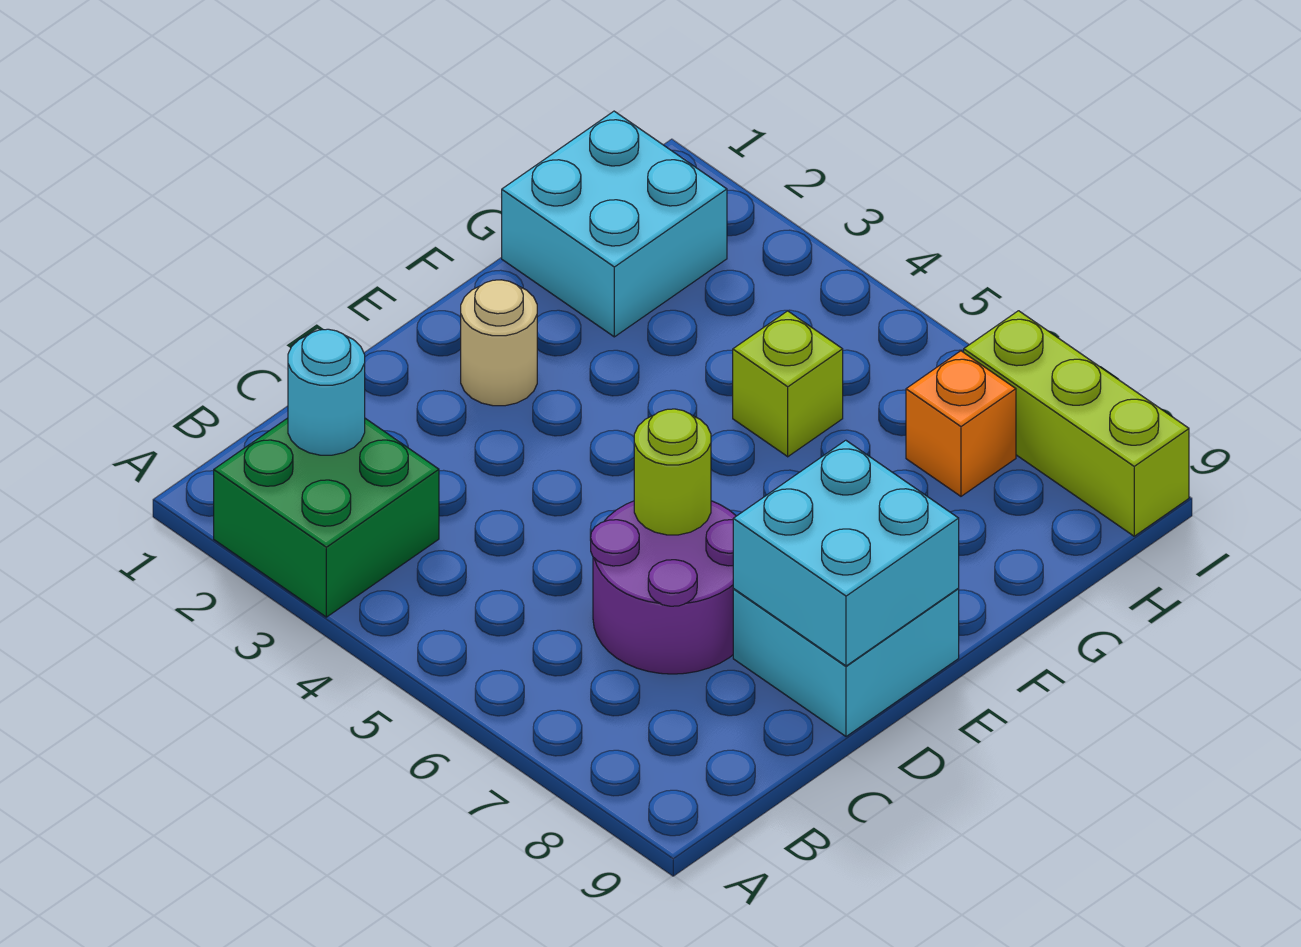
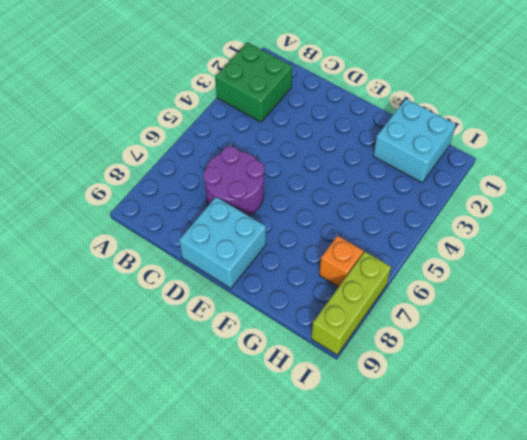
none -> tan 1x1 round brick [461,280,537,406]
none -> lime 1x1 brick [733,311,843,457]

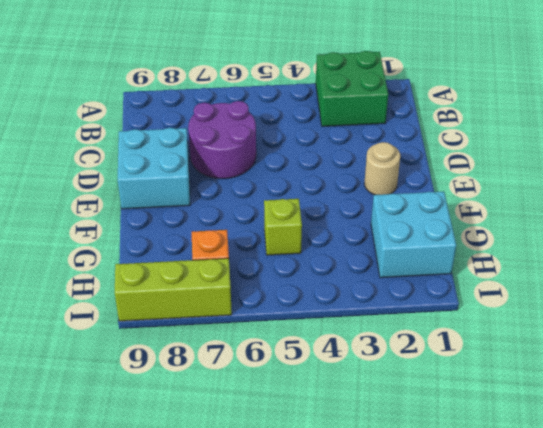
none -> cyan 1x1 round brick [288,329,365,455]
none -> lime 1x1 round brick [634,409,711,535]

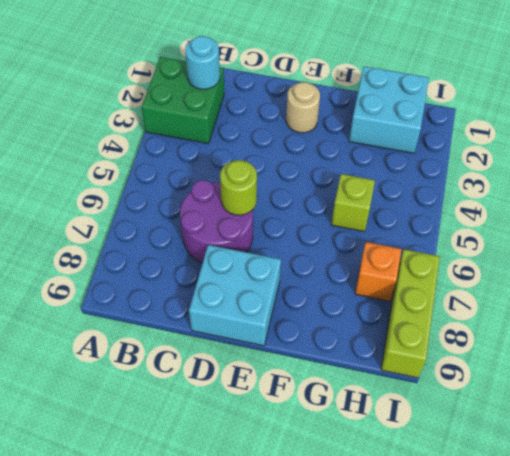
none -> cyan 2x2 brick [733,440,959,666]

